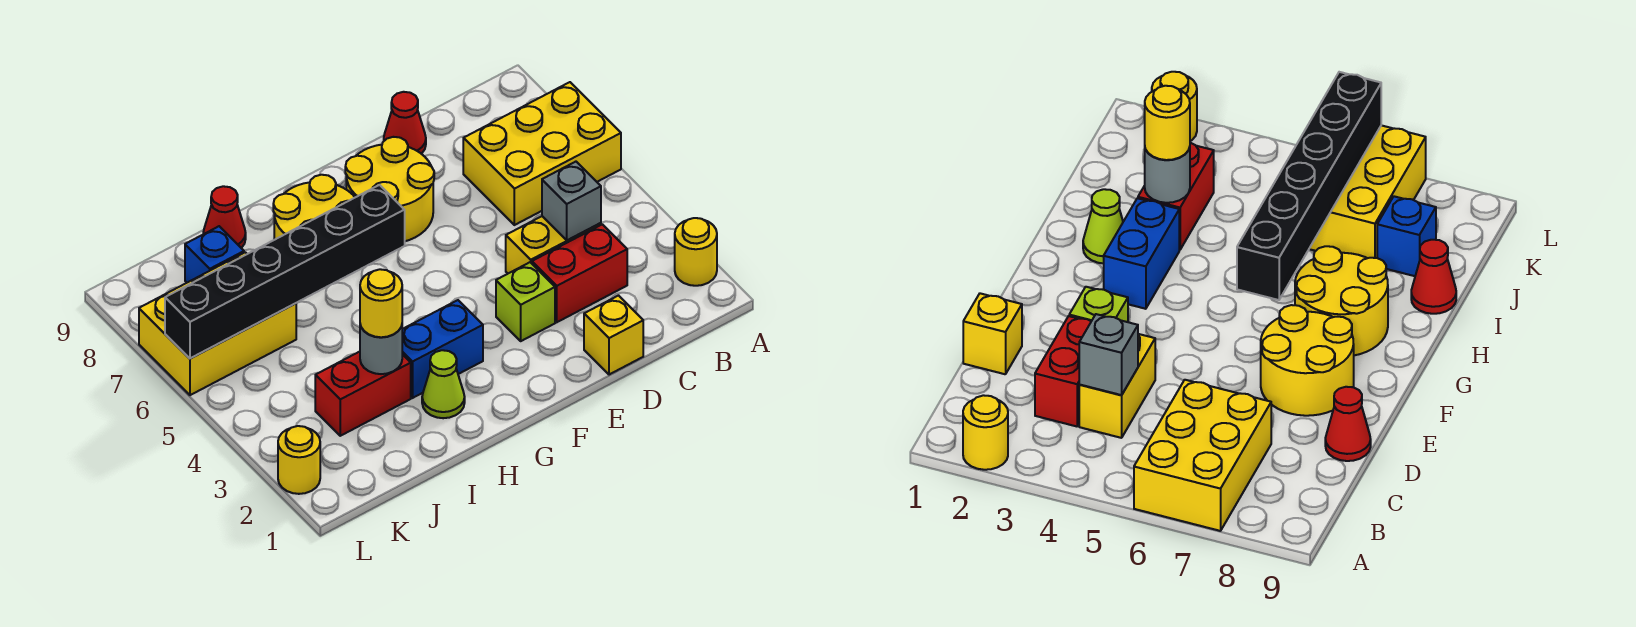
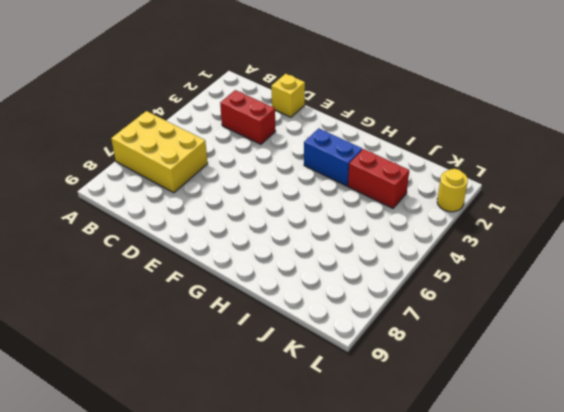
none -> yellow 1x1 round brick [675,218,717,286]
none -> yellow 1x2 brick [506,216,601,273]
none -> red 1x1 cone [384,92,426,154]

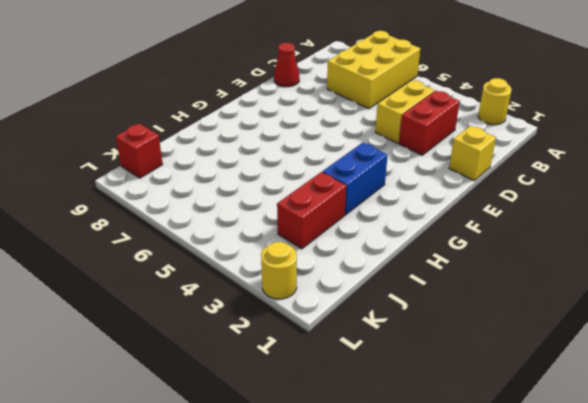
red 1x1 brick [116,124,163,178] -> none
none -> lime 1x1 brick [496,262,555,341]
none -> yellow 2x2 round brick [345,137,434,241]
none -> yellow 2x2 round brick [273,175,355,240]

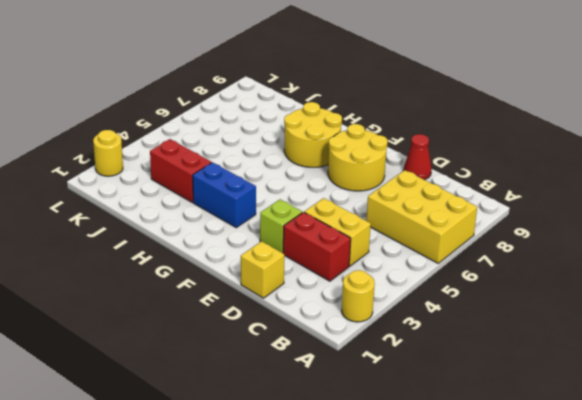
none -> lime 1x1 cone [422,350,465,418]
none -> red 1x1 cone [203,186,246,248]
none -> yellow 2x3 brick [139,252,296,395]

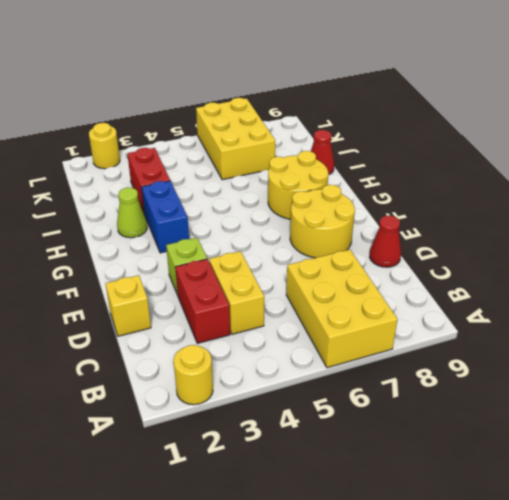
none -> blue 1x1 brick [185,226,244,283]
none -> grey 1x1 brick [542,162,601,240]
none -> black 1x6 brick [165,185,405,358]

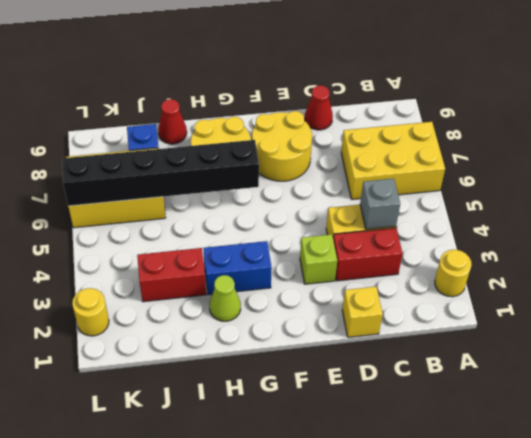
none -> grey 1x1 round brick [360,325,402,374]
none -> yellow 1x1 round brick [360,269,402,337]

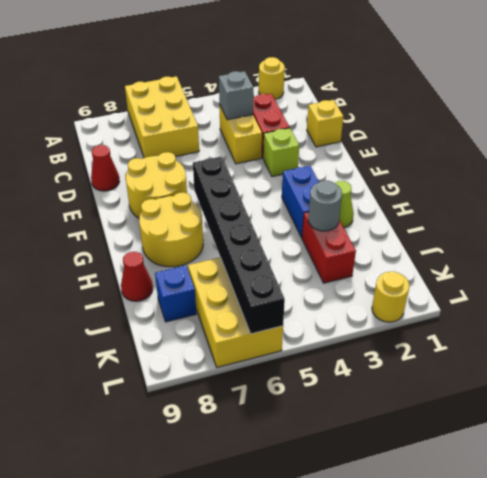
none -> yellow 1x1 round brick [360,269,402,337]

